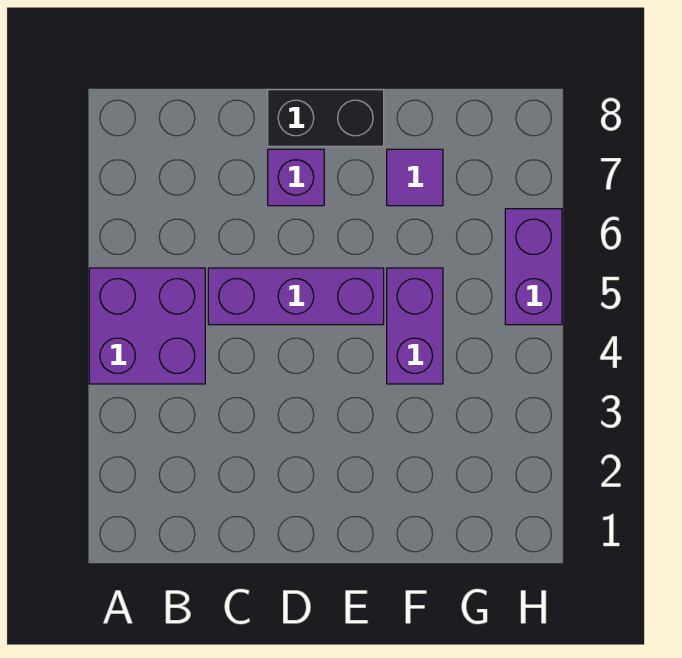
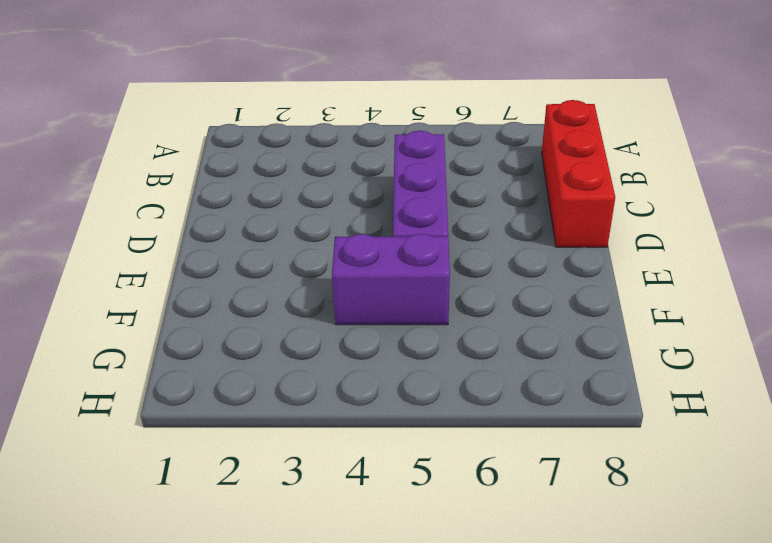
red 1x3 brick [542,100,615,247] -> black 1x2 brick [268,90,384,146]
none -> purple 2x2 brick [89,268,205,384]
none -> purple 1x1 brick [268,149,324,206]

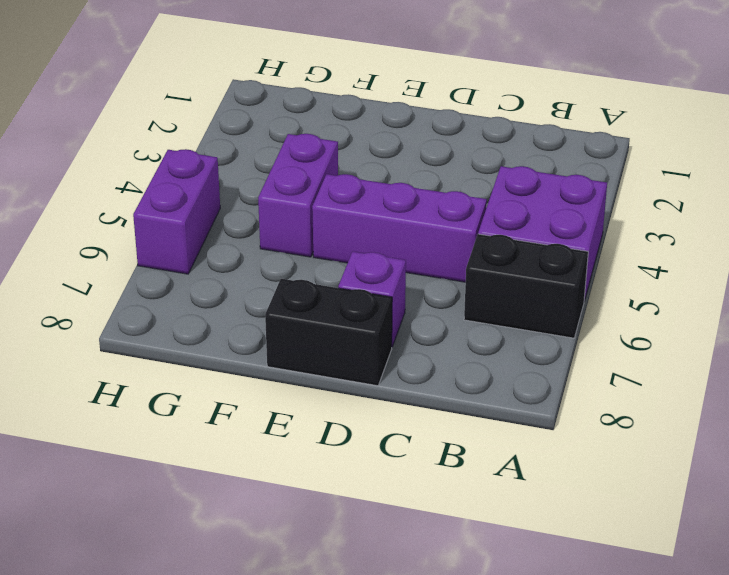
black 1x2 brick [464,234,588,338] -> none
none -> purple 1x1 tile [387,149,443,206]

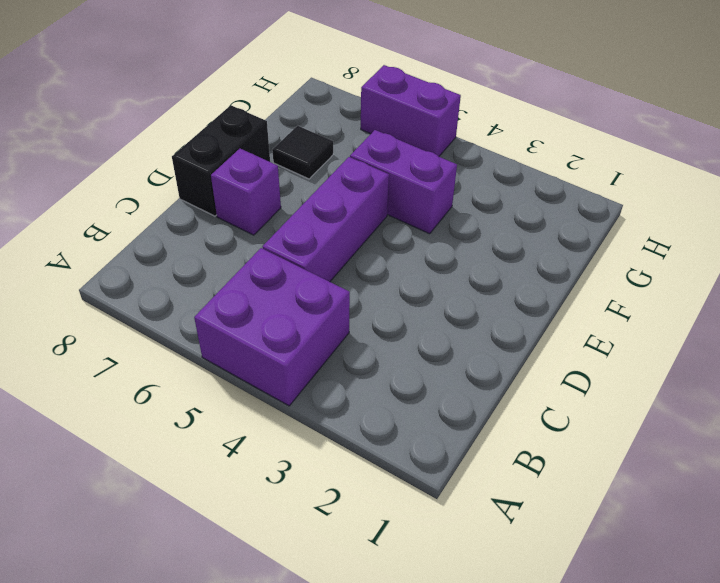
black 1x1 tile [272,126,333,179] -> purple 1x1 tile [387,149,443,206]

